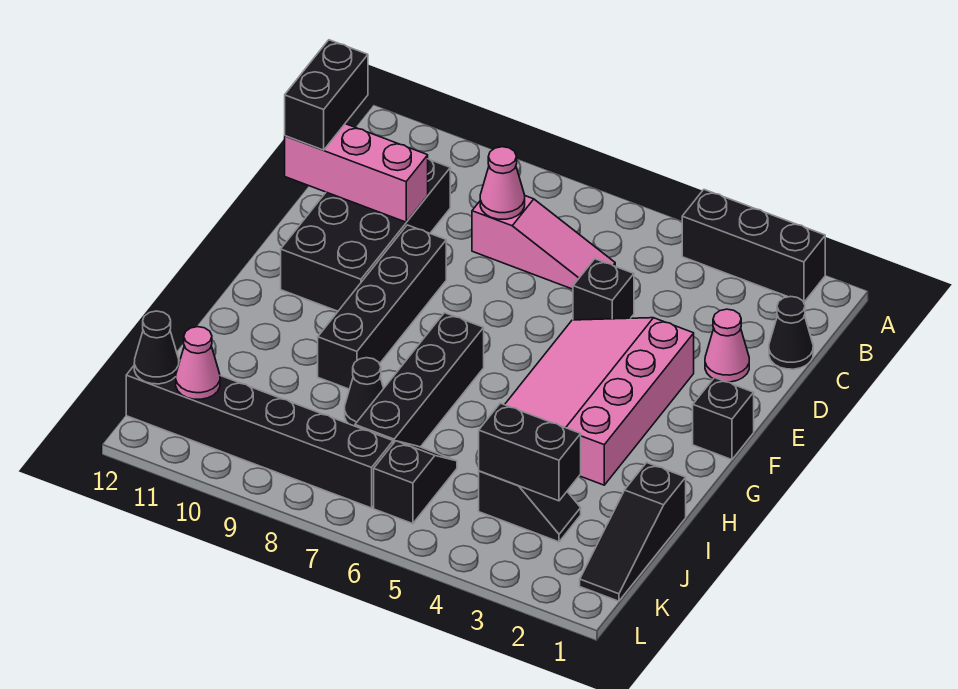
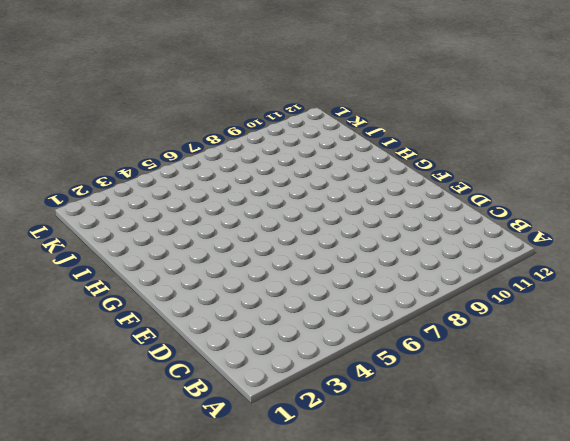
none -> black 1x3 brick [682,190,825,302]
none -> black 1x1 cone [769,297,813,369]
none -> pink 1x3 slope [472,196,615,289]

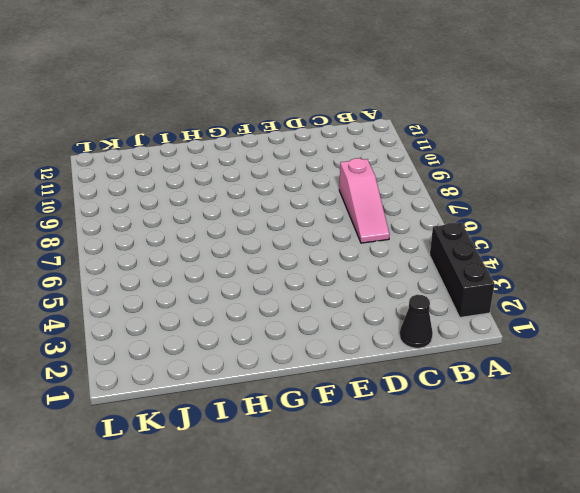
none -> black 2x4 brick [281,159,450,311]
none -> pink 1x1 cone [705,309,749,382]
none -> black 1x1 brick [573,259,634,320]

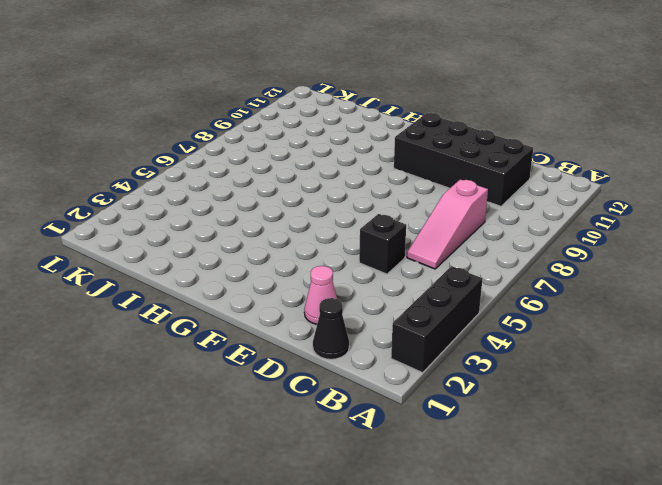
none -> pink 3x4 slope [505,318,694,485]
none -> black 1x4 brick [318,225,446,389]
none -> black 1x1 brick [693,378,754,460]

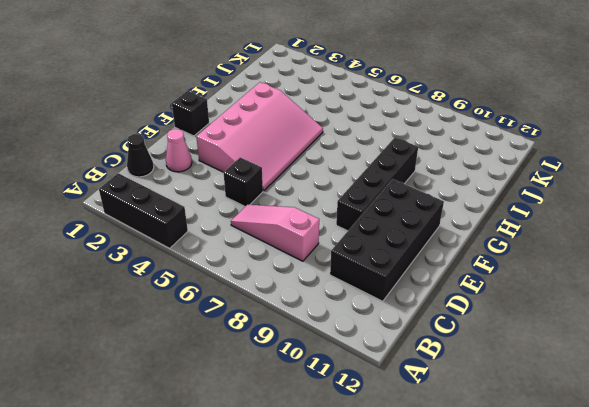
none -> black 1x4 brick [355,313,484,447]
none -> black 1x3 slope [580,463,686,601]
none -> black 1x1 cone [345,358,384,426]

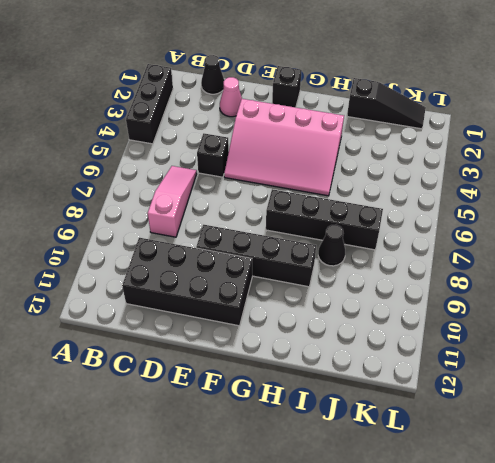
none -> black 1x2 slope [479,471,581,542]
none -> black 1x2 slope [374,441,457,524]
none -> black 1x6 brick [126,360,393,508]

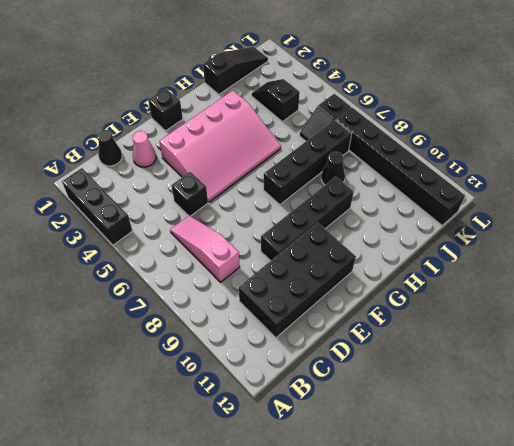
none -> pink 1x1 cone [480,147,525,219]
none -> pink 1x3 brick [285,124,428,222]
none -> black 1x2 brick [479,403,581,501]

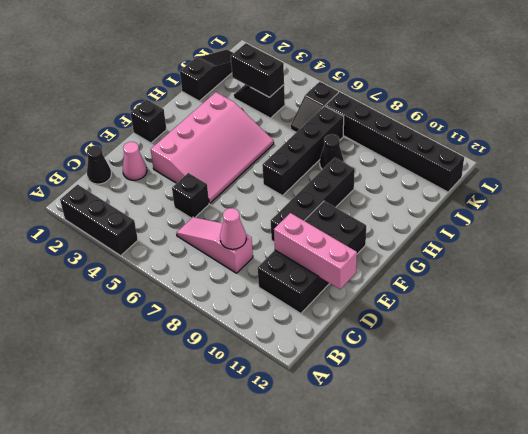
none -> pink 1x1 cone [176,327,220,399]
none -> black 1x1 cone [134,311,179,384]
none -> black 1x2 brick [285,40,368,150]

